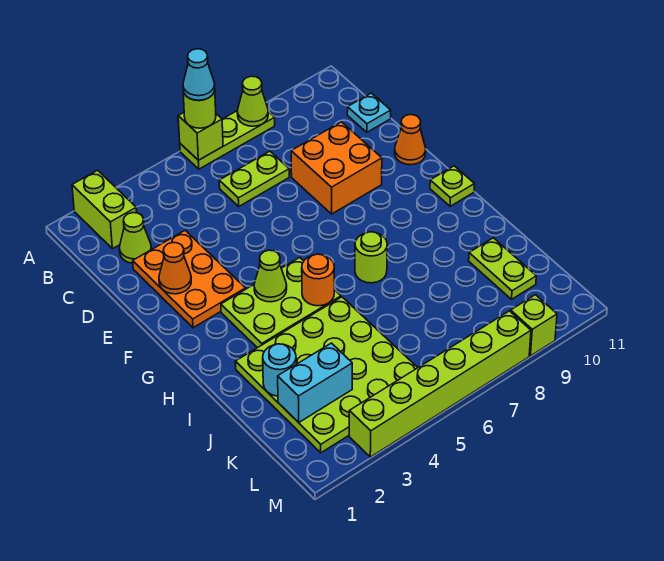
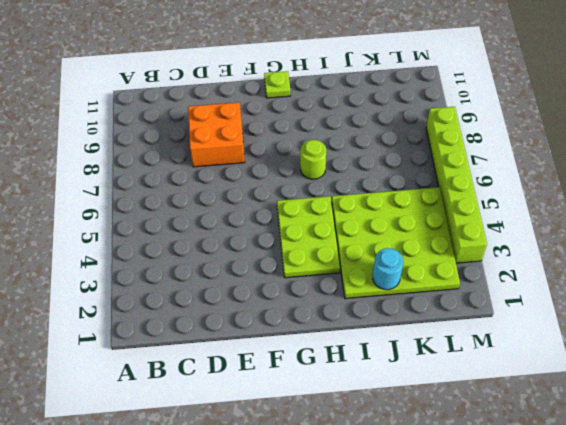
none -> lime 1x2 brick [72,170,137,249]
none -> lime 1x3 plate [180,111,275,169]
none -> lime 1x1 cone [119,213,151,263]

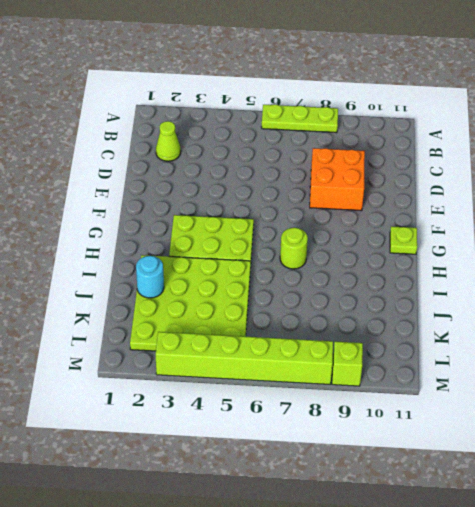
none -> lime 1x2 brick [72,170,137,249]
none -> lime 1x2 plate [219,151,289,206]
none -> cyan 1x1 plate [347,93,391,132]

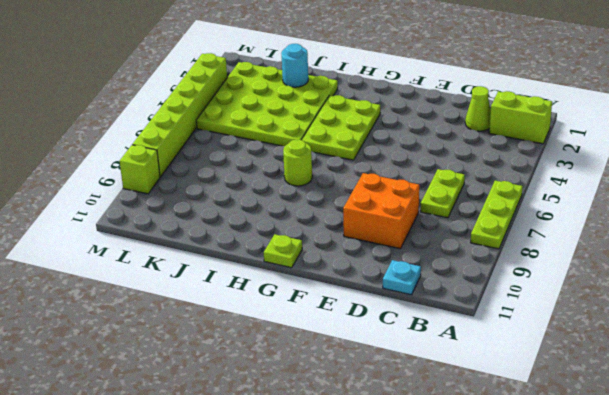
none -> orange 2x3 plate [133,231,246,328]
none -> orange 1x1 cone [395,115,426,165]
none -> lime 1x2 plate [469,238,536,299]

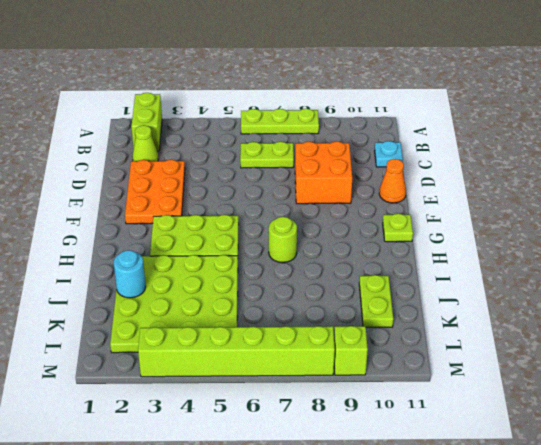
none -> lime 1x1 brick [178,113,223,160]
none -> lime 1x1 cone [237,76,268,126]
none -> orange 1x1 cone [159,243,191,294]

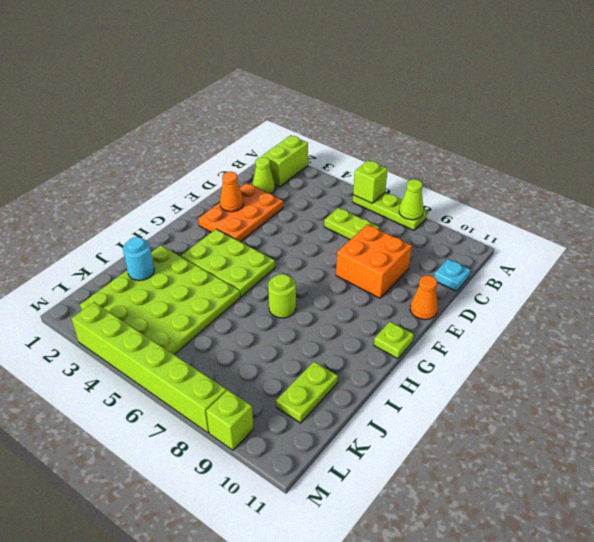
none -> lime 1x1 cone [254,250,287,302]
none -> orange 1x1 round brick [302,254,334,306]
none -> cyan 1x2 brick [278,343,352,422]

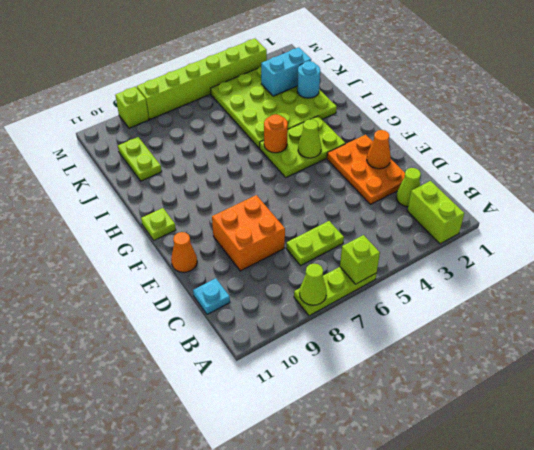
none -> lime 1x1 round brick [355,232,387,283]
none -> lime 1x1 round brick [183,90,216,128]
none -> cyan 1x1 cone [183,49,215,100]

